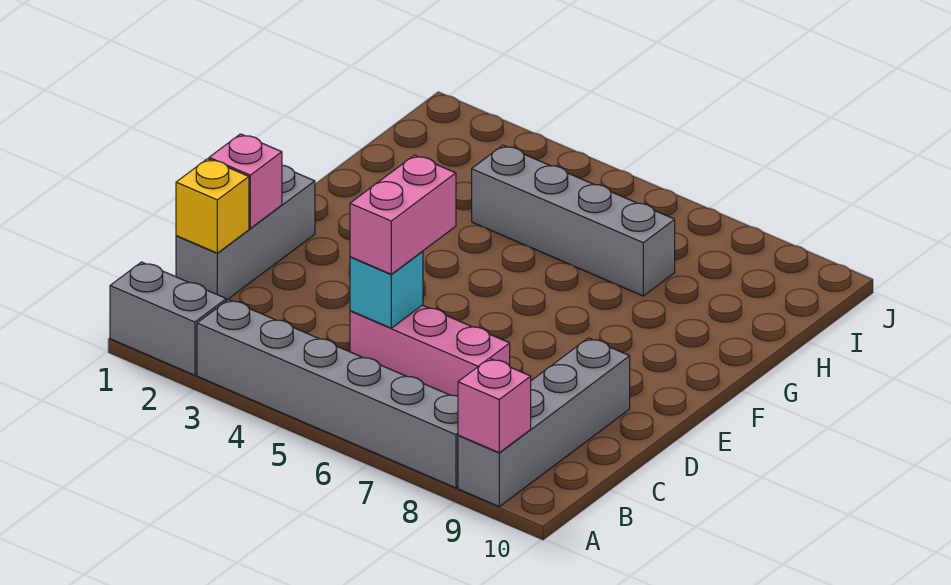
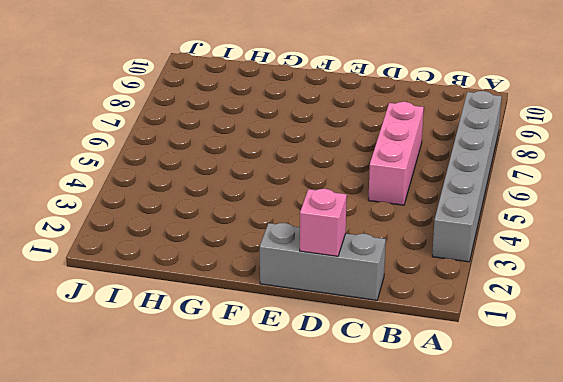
none -> grey 1x2 brick [110,262,226,375]
none -> grey 1x4 brick [458,338,630,507]

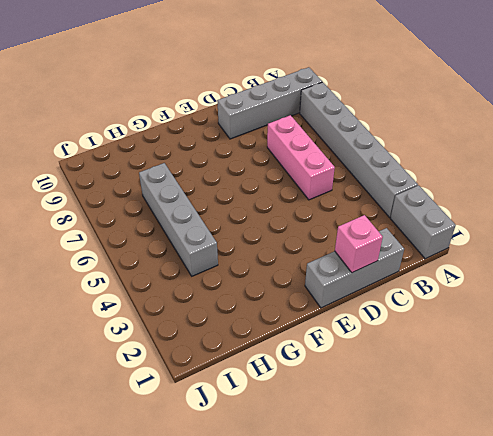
none -> pink 1x1 brick [458,358,531,453]
none -> yellow 1x1 brick [176,159,249,253]

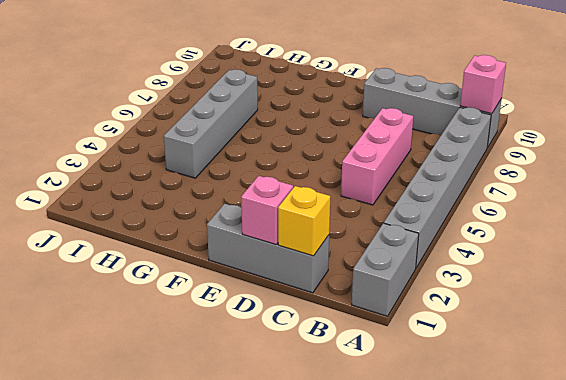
none -> cyan 1x1 brick [350,252,423,328]
none -> pink 1x2 brick [350,155,456,274]

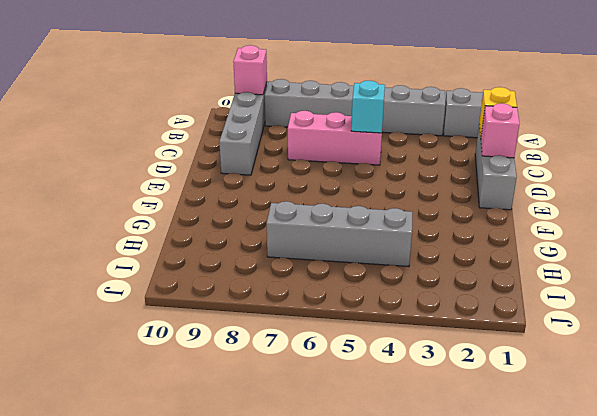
none -> pink 1x2 brick [350,155,456,274]

